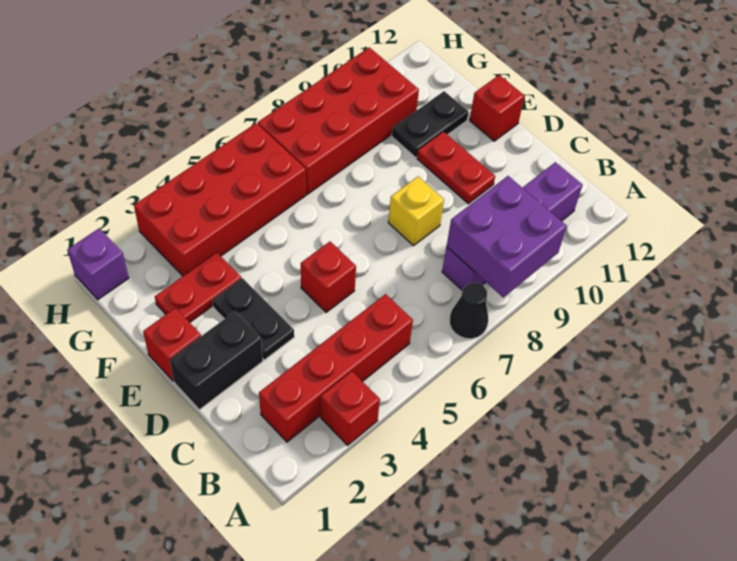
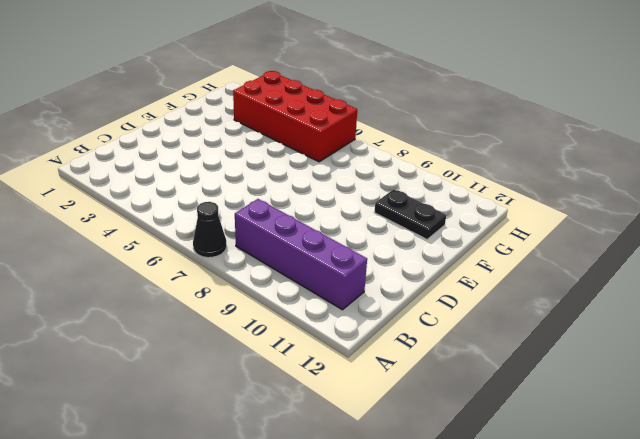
none -> red 1x1 brick [321,371,380,445]
none -> red 1x4 brick [259,294,413,442]
none -> black 1x2 brick [170,311,263,410]

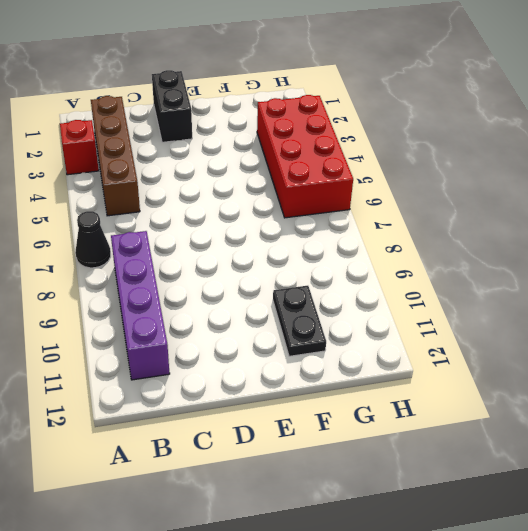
brown 1x4 brick [91,96,140,216] -> red 1x4 brick [259,294,413,442]
none -> black 1x2 plate [212,278,294,360]
none -> red 1x1 brick [301,242,356,312]
none -> yellow 1x1 brick [388,177,444,246]

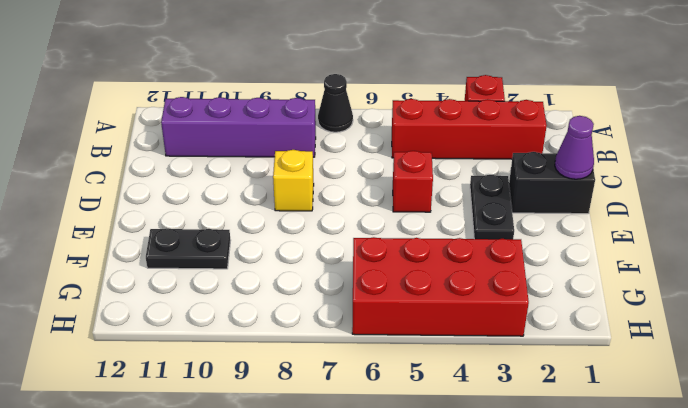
purple 1x1 cone [555,116,594,179] -> none
none -> red 1x2 plate [417,132,495,204]
none -> red 1x1 brick [143,308,201,381]
none -> red 1x1 brick [470,75,525,141]

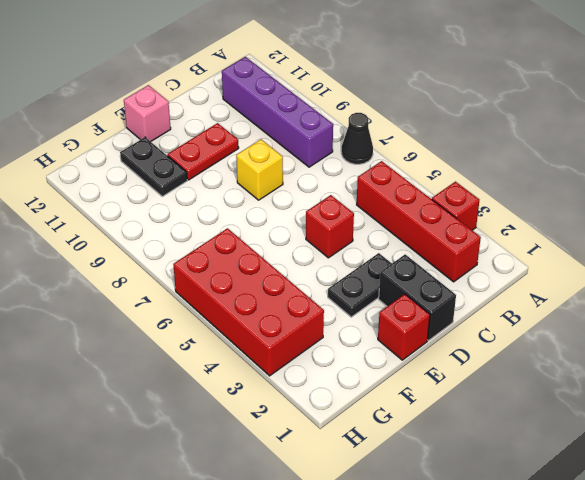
pink 1x1 brick [124,85,171,141] -> red 1x1 brick [470,75,525,141]
none -> red 1x2 plate [155,252,241,323]
none -> red 2x4 brick [258,47,419,194]
none -> purple 1x1 brick [67,228,129,300]

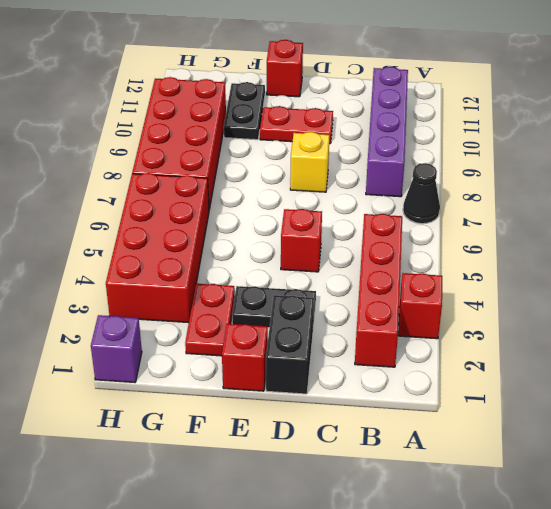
none -> purple 2x2 brick [447,176,567,297]

